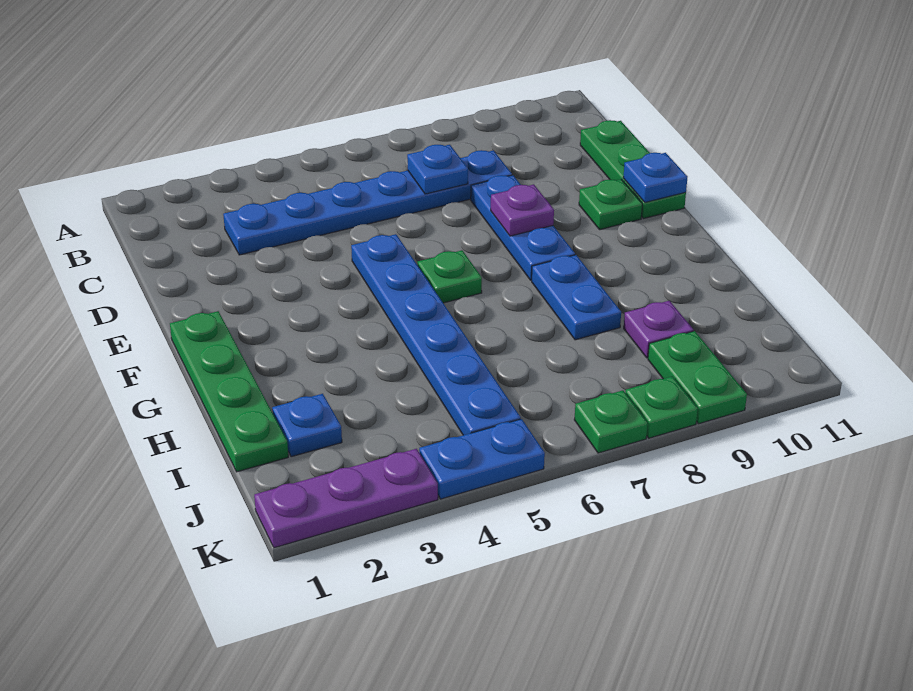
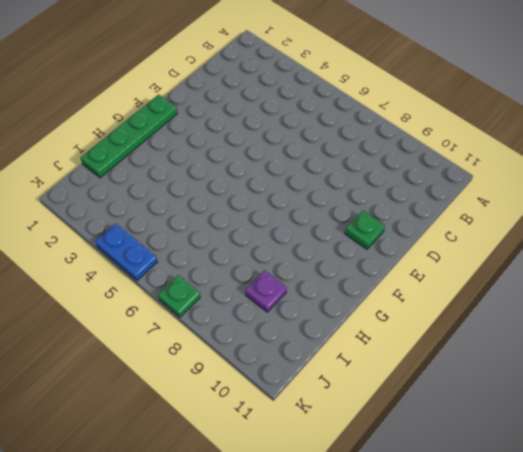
none -> blue 1x6 plate [223,150,512,255]
none -> green 1x3 plate [580,120,686,219]
none -> blue 1x3 plate [471,175,575,280]

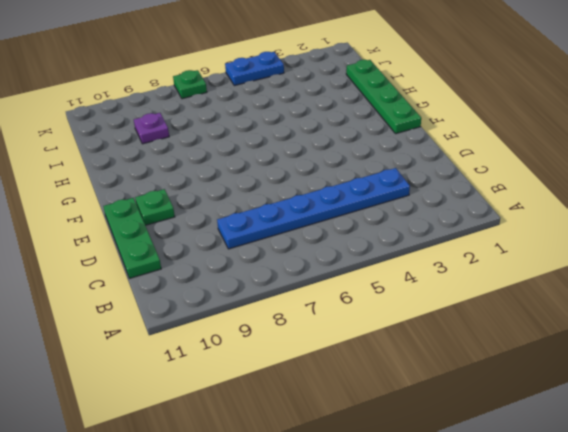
none -> blue 1x3 plate [471,175,575,280]
none -> blue 1x6 plate [351,234,521,435]
none -> green 1x1 plate [417,250,482,303]

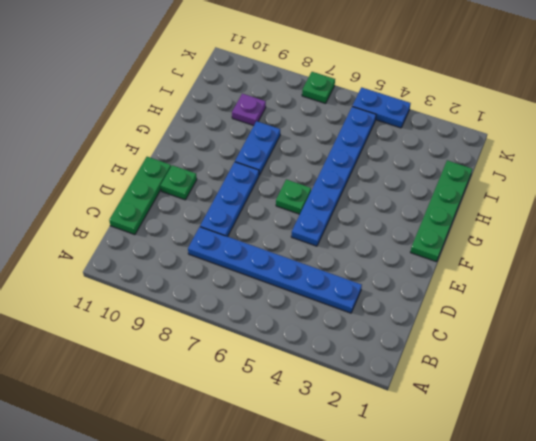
none -> blue 1x1 plate [272,394,342,457]
none -> green 1x2 plate [648,331,747,424]
none -> purple 1x3 plate [254,449,438,548]

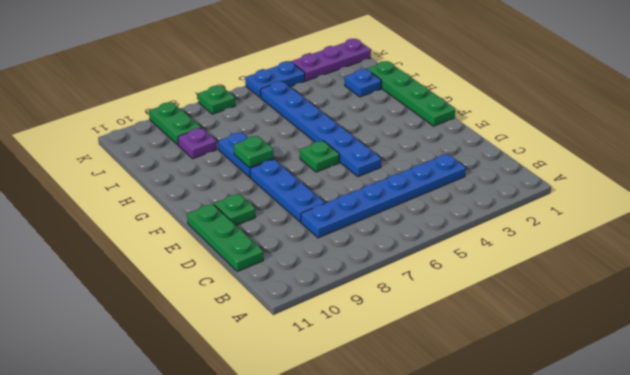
green 1x1 plate [234,136,273,167] -> green 1x1 plate moved to [625,376,698,438]
none -> blue 1x1 plate [407,145,468,194]
none -> purple 1x1 plate [491,184,554,236]
none -> blue 1x1 plate [623,153,687,202]

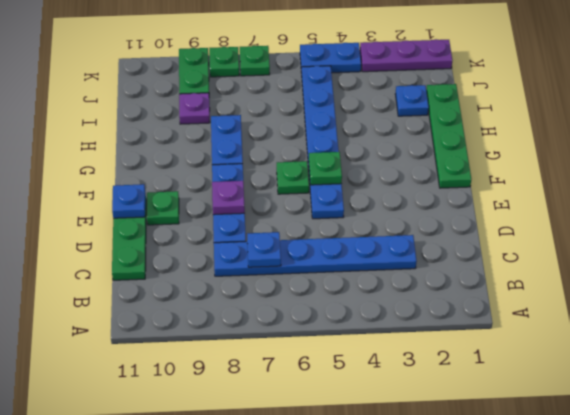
green 1x1 plate [309,152,342,185] -> none

